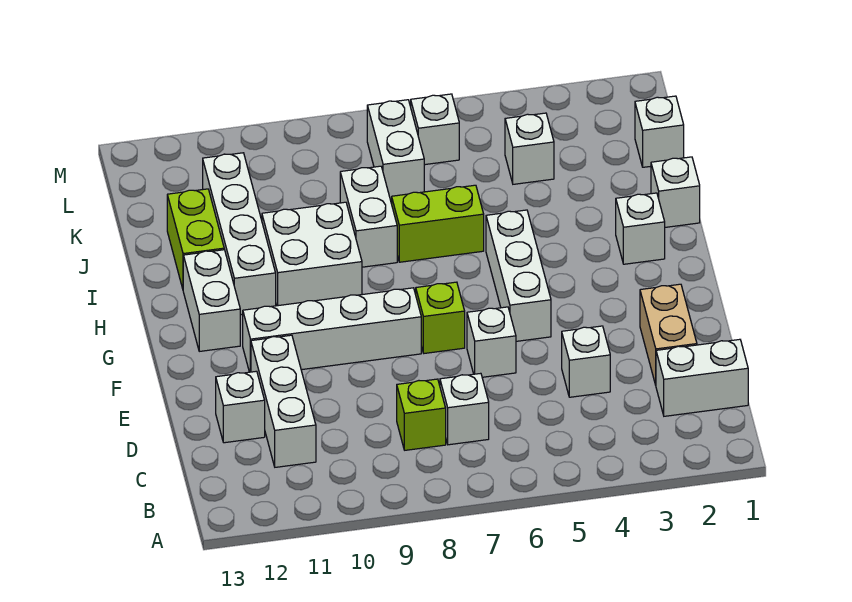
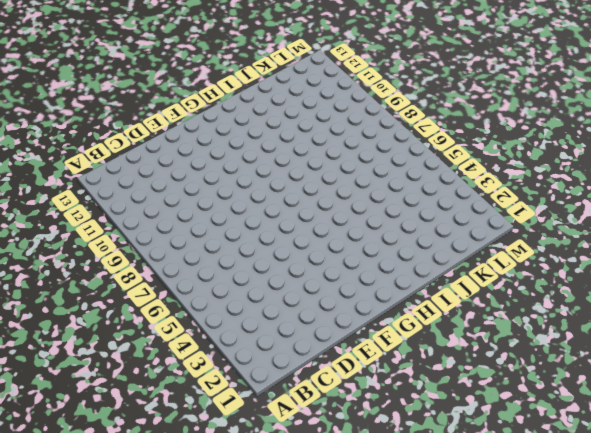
none -> white 1x2 brick [656,339,748,416]
none -> white 1x1 brick [440,373,489,445]
none -> lime 1x1 brick [397,379,446,450]

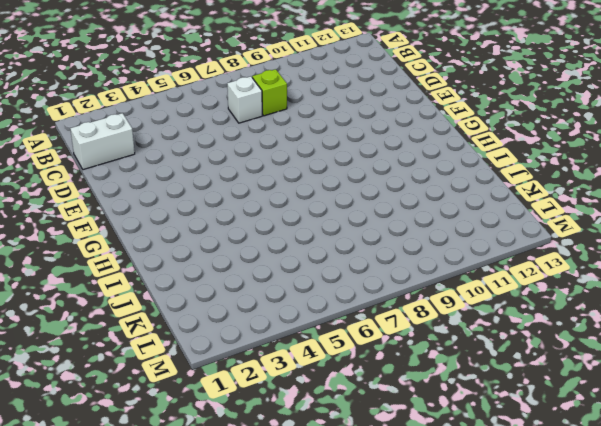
none -> white 1x3 brick [251,335,316,467]
none -> tan 1x2 brick [640,284,697,385]
none -> white 1x1 brick [562,326,610,397]

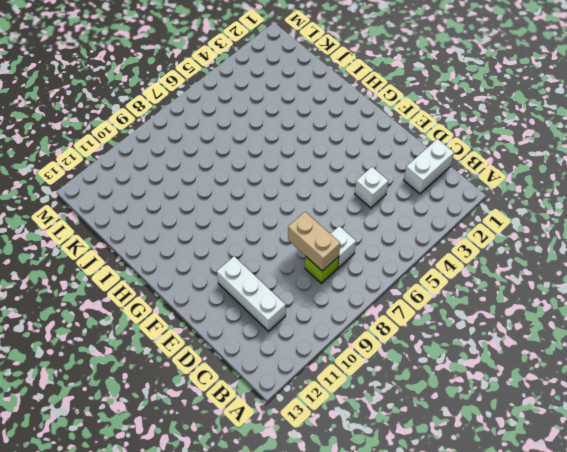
tan 1x2 brick [288,212,340,271] -> tan 1x2 brick moved to [640,284,697,385]
none -> white 1x1 brick [216,371,265,443]
none -> white 1x1 brick [467,307,516,377]
none -> white 1x3 brick [486,210,551,341]

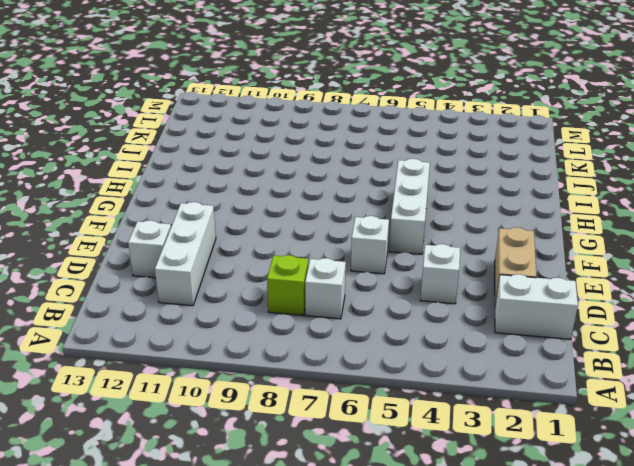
none -> lime 1x1 brick [416,282,465,353]
none -> white 1x4 brick [243,288,421,372]
none -> white 1x2 brick [183,250,240,351]

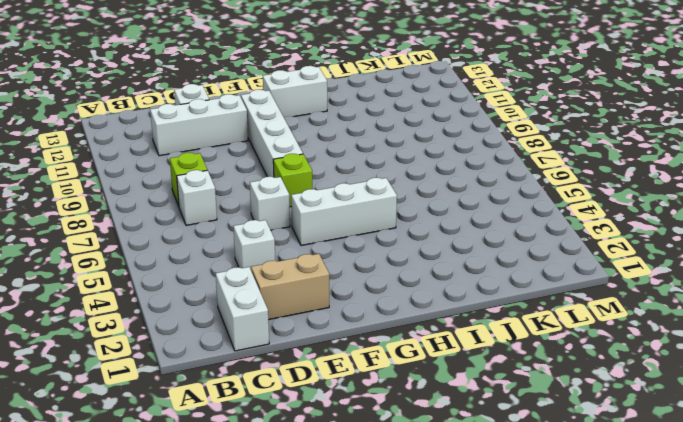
none -> white 1x1 brick [616,193,665,264]
none -> white 2x2 brick [262,202,362,306]
none -> white 1x4 brick [203,153,276,315]

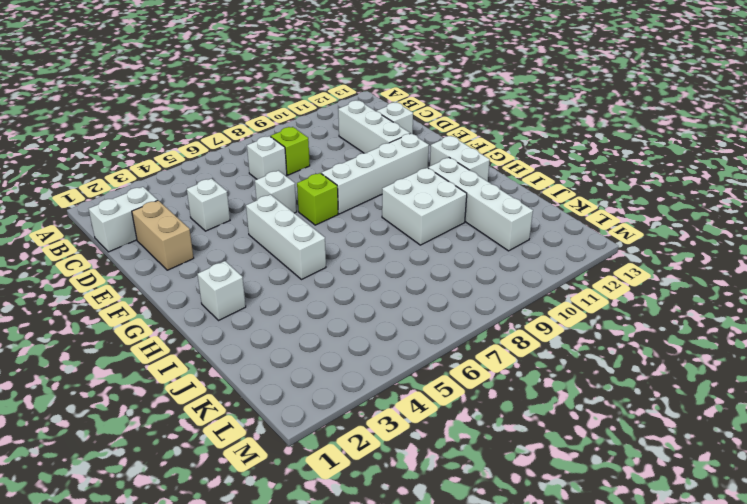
none -> white 1x1 brick [651,157,700,227]
none -> lime 1x2 brick [392,185,484,262]
none -> white 1x2 brick [340,166,397,267]

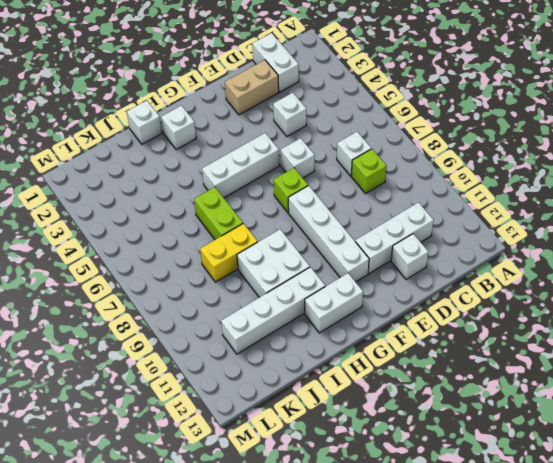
yellow 1x2 brick [200,224,258,282] -> white 1x2 brick [340,166,397,267]
none -> lime 1x2 brick [167,189,224,289]
none -> white 1x1 brick [635,96,684,167]
none -> white 1x1 brick [505,113,554,184]

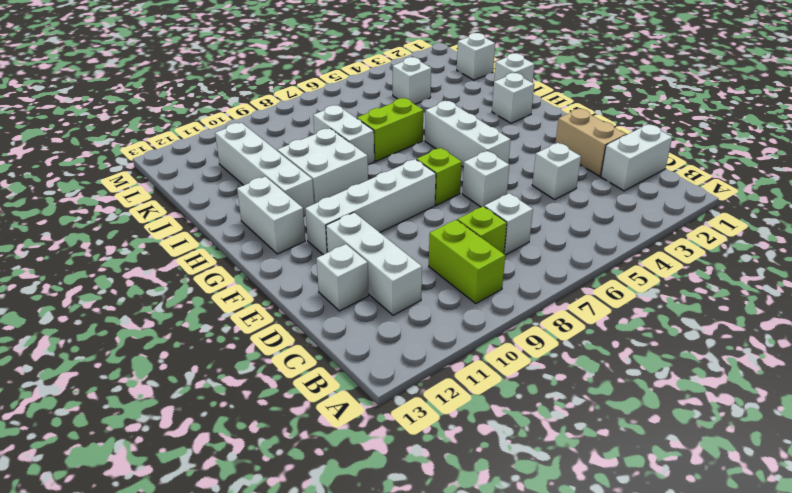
lime 1x2 brick [429,220,505,304] -> lime 1x2 brick moved to [167,189,224,289]
none -> white 1x2 brick [367,100,424,200]
none -> white 1x1 brick [411,94,459,165]

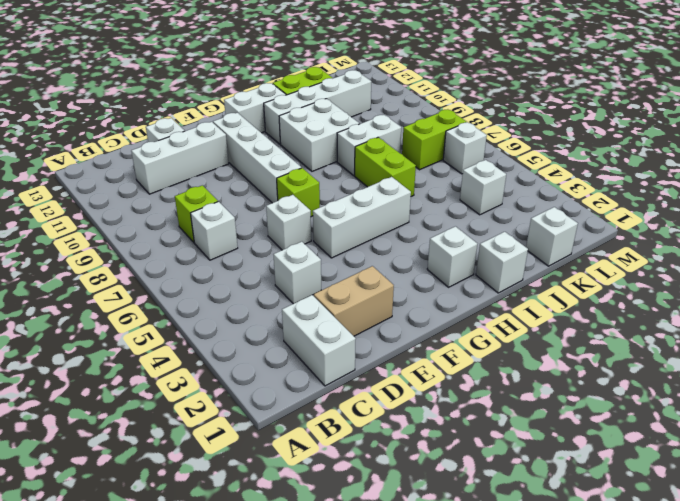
lime 1x2 brick [402,110,466,170] -> white 1x2 brick [367,100,424,200]

